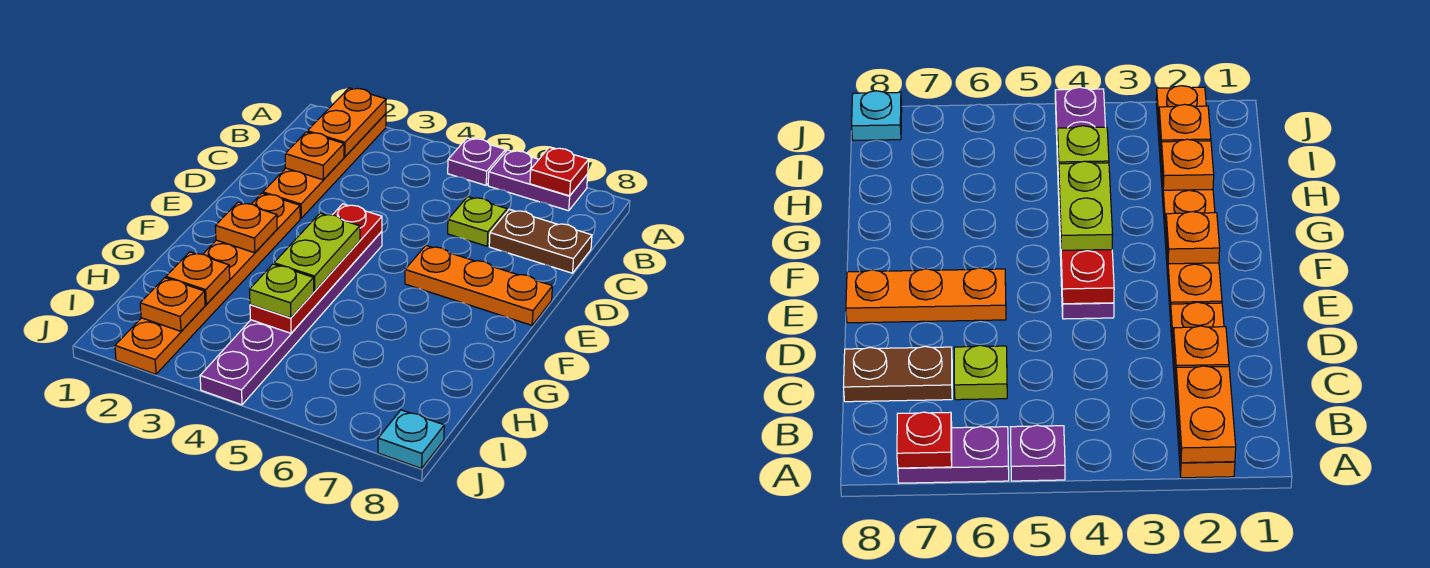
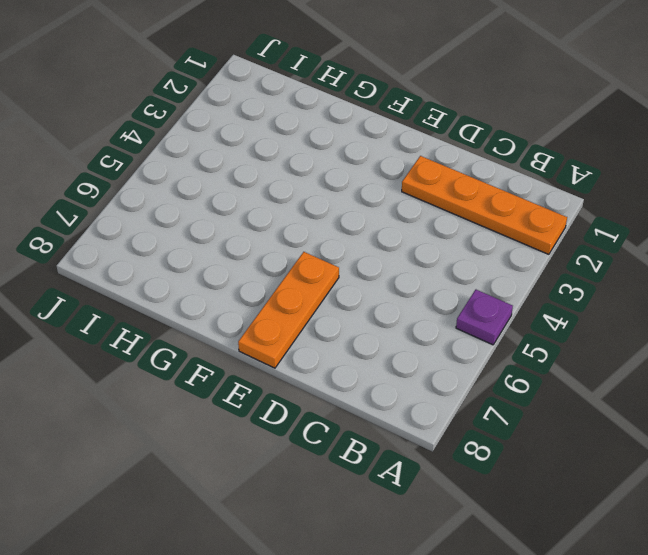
none -> purple 1x2 plate [488,150,588,211]
none -> lime 1x1 plate [448,197,507,246]
none -> brown 1x2 plate [489,209,592,273]

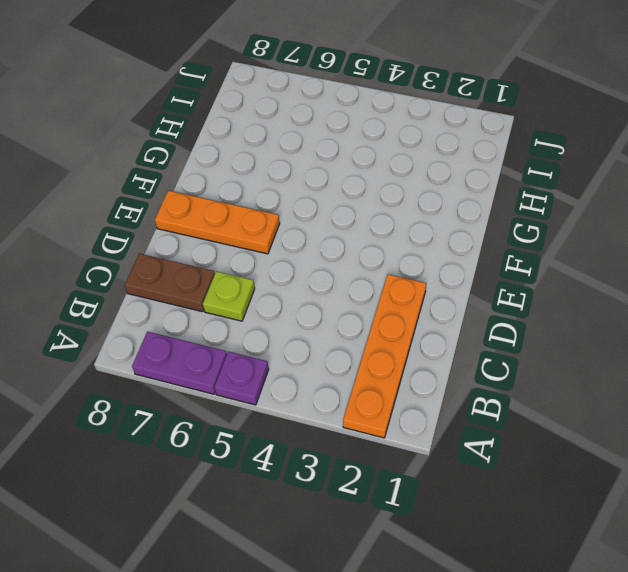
none -> orange 1x6 plate [115,193,300,374]
none -> purple 1x6 plate [200,231,382,405]
none -> cyan 1x1 plate [378,410,444,468]

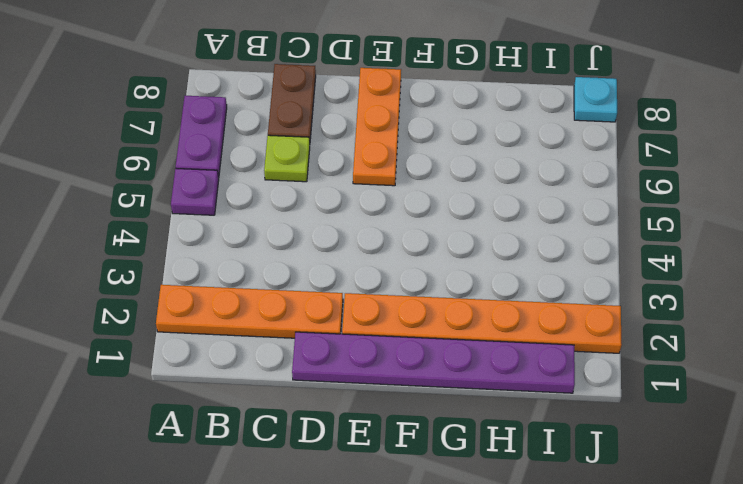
purple 1x6 plate [292,332,575,393] -> purple 1x6 plate moved to [200,231,382,405]
none -> orange 1x2 plate [307,88,386,157]
none -> red 1x1 plate [530,147,589,196]
none -> orange 1x1 plate [285,132,344,180]

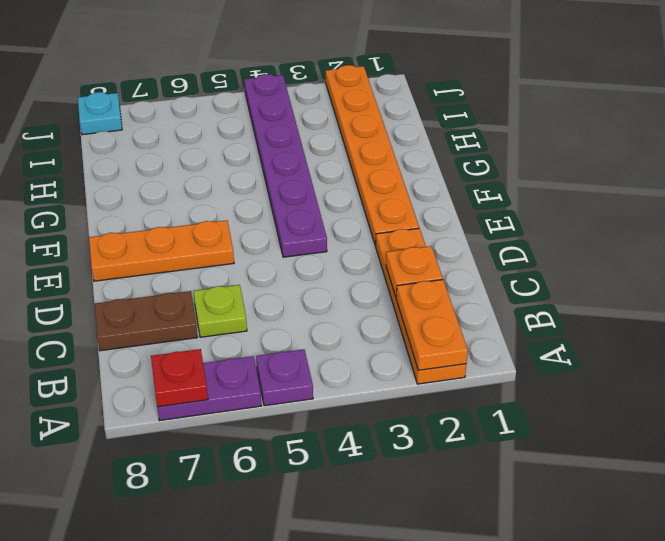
none -> red 1x4 plate [250,204,382,333]
none -> orange 1x1 plate [215,202,277,253]
none -> orange 1x1 plate [166,252,230,304]

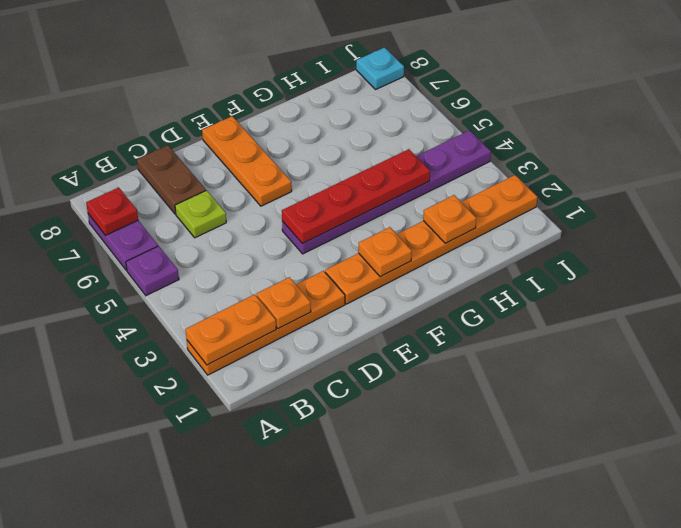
none -> orange 1x1 plate [140,278,205,331]
none -> lime 1x2 plate [274,213,360,291]
none -> lime 1x1 plate [250,264,314,318]

